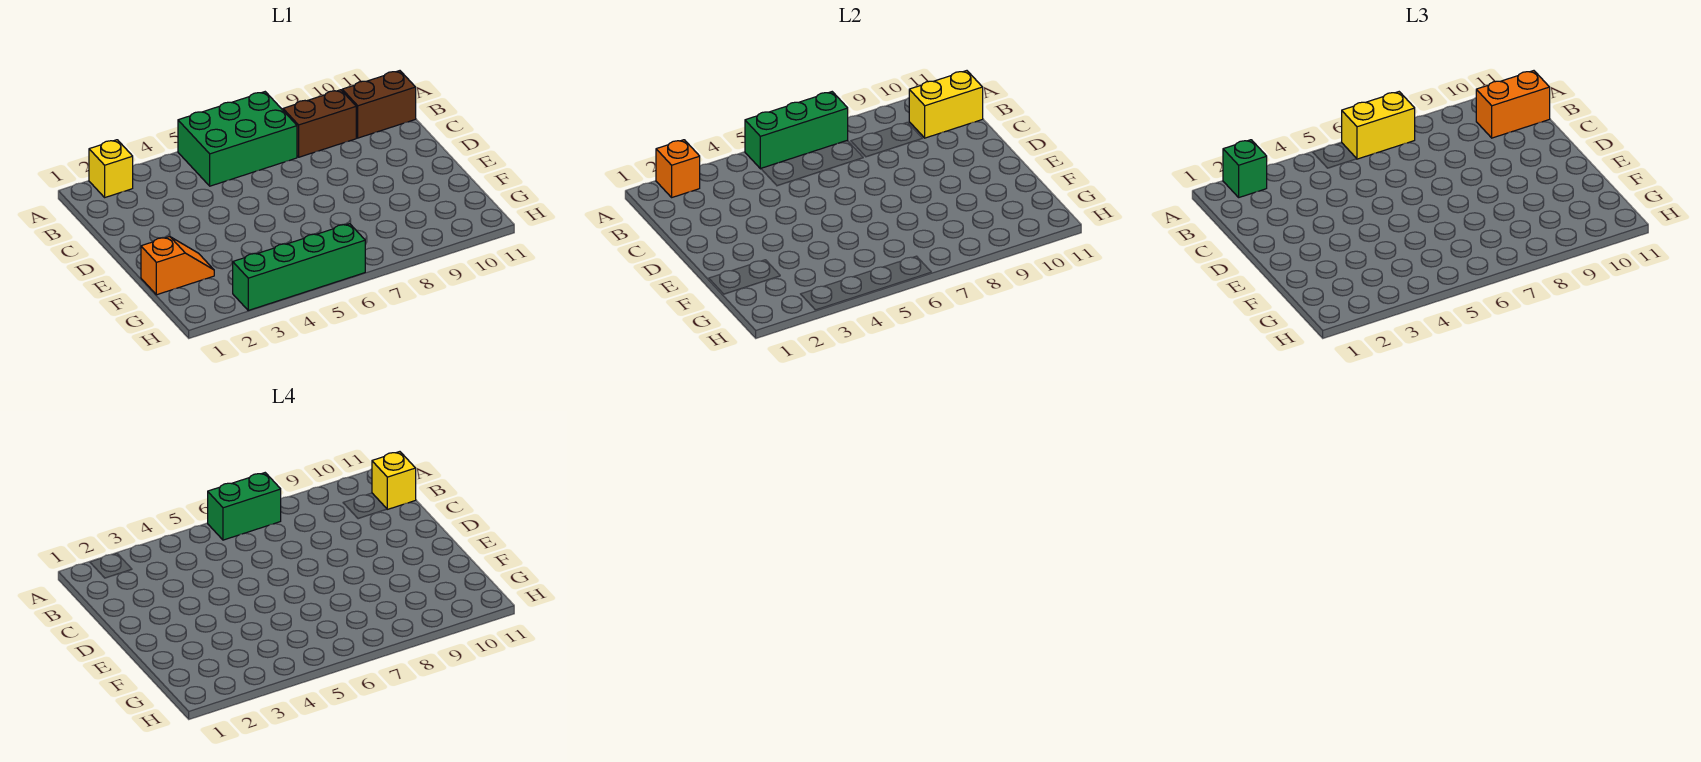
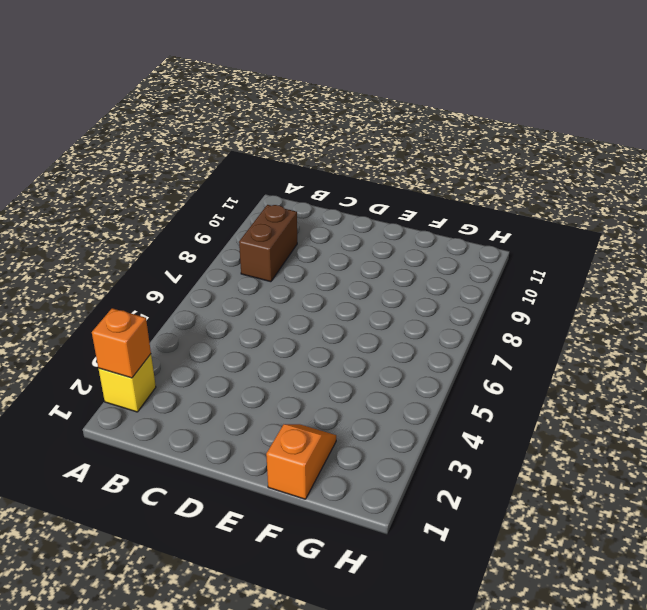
none -> green 2x3 brick [178,92,297,186]
none -> brown 1x2 brick [342,71,416,138]
none -> green 1x4 brick [233,224,365,310]

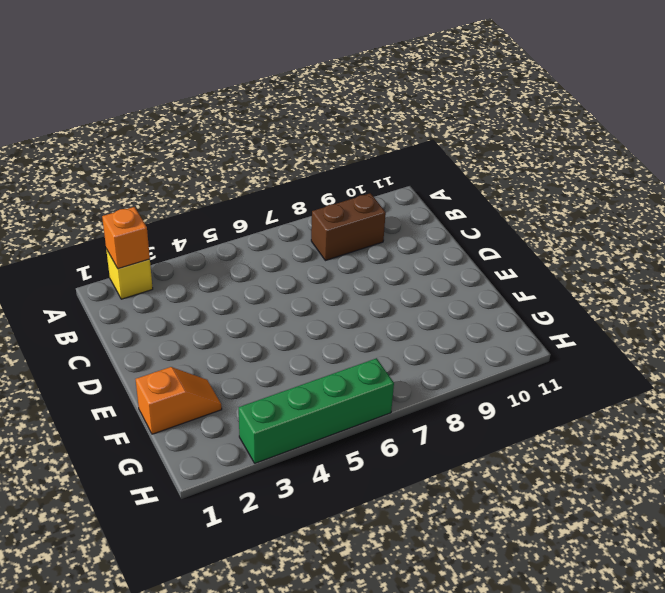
none -> green 2x3 brick [178,92,297,186]
none -> brown 1x2 brick [342,71,416,138]
none -> green 1x3 brick [745,92,848,169]

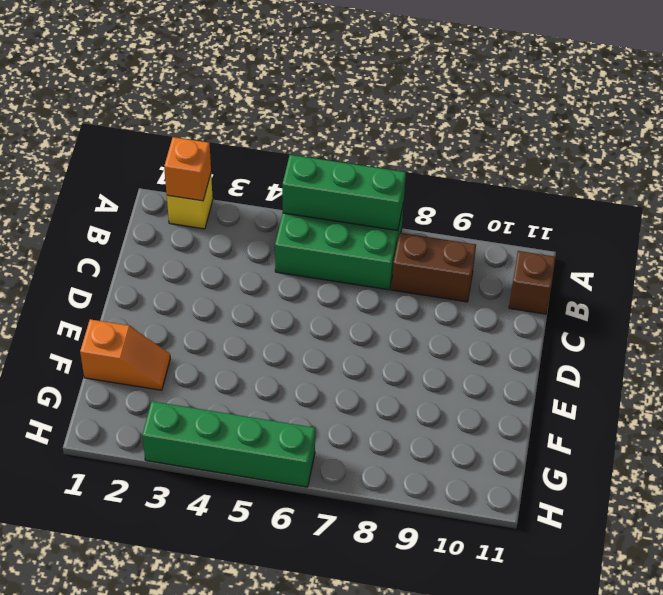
brown 1x1 brick [509,251,556,314] -> brown 1x2 brick [342,71,416,138]
none -> yellow 1x2 brick [909,71,983,138]
none -> green 1x1 brick [1223,140,1267,197]
none -> yellow 1x2 brick [1342,92,1415,159]

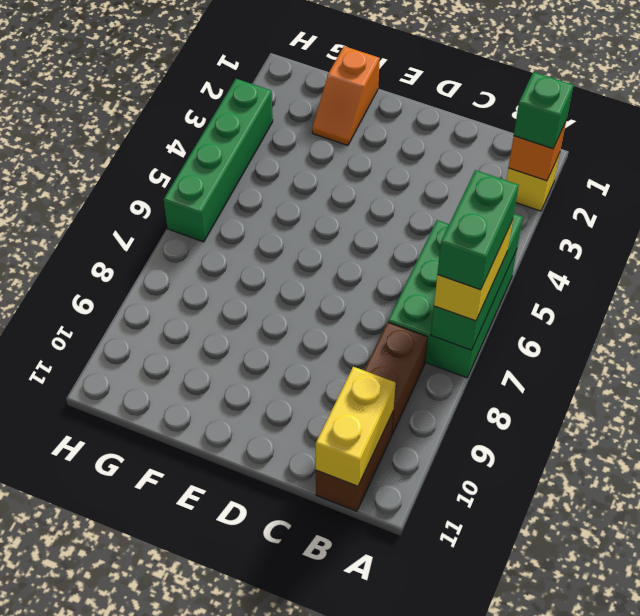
none -> orange 1x2 brick [1476,71,1550,138]
none -> yellow 1x1 brick [372,452,416,509]

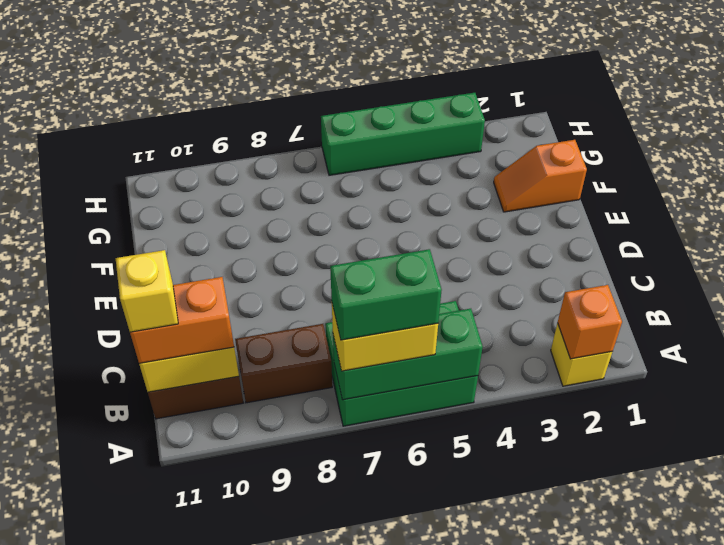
none -> green 1x1 brick [1223,140,1267,197]

